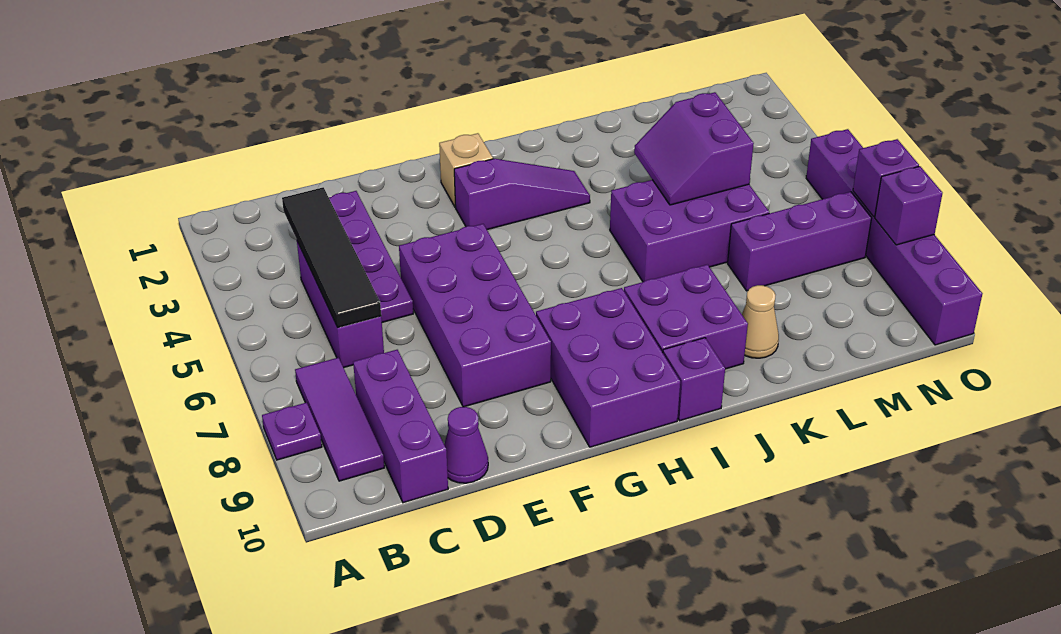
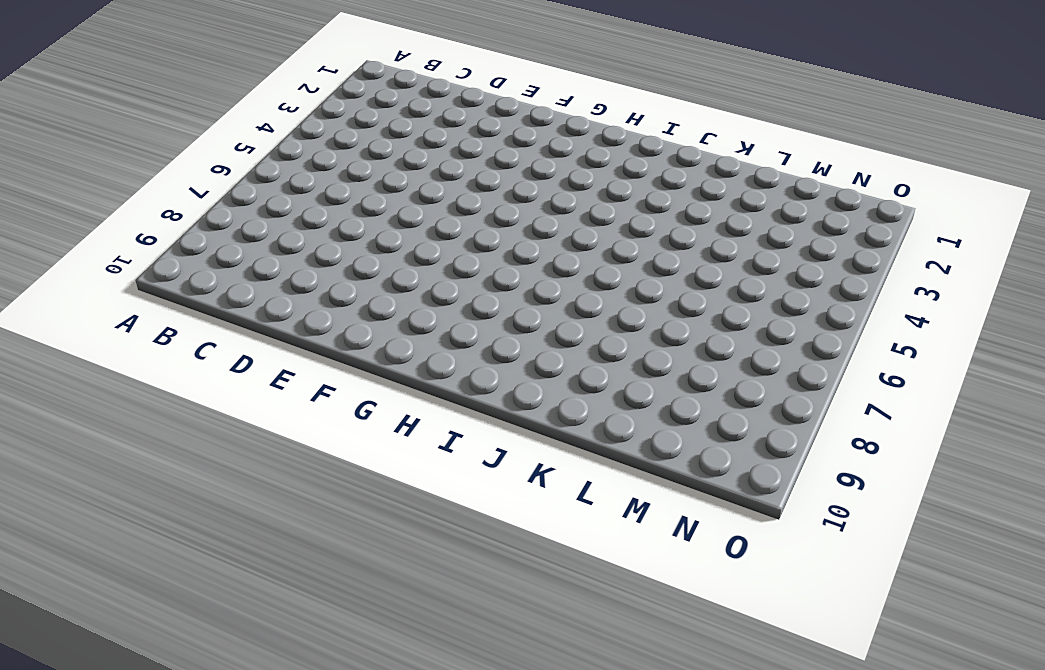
none -> purple 1x1 plate [262,403,322,460]
none -> purple 1x3 tile [295,358,384,481]
none -> purple 1x3 brick [297,241,384,368]

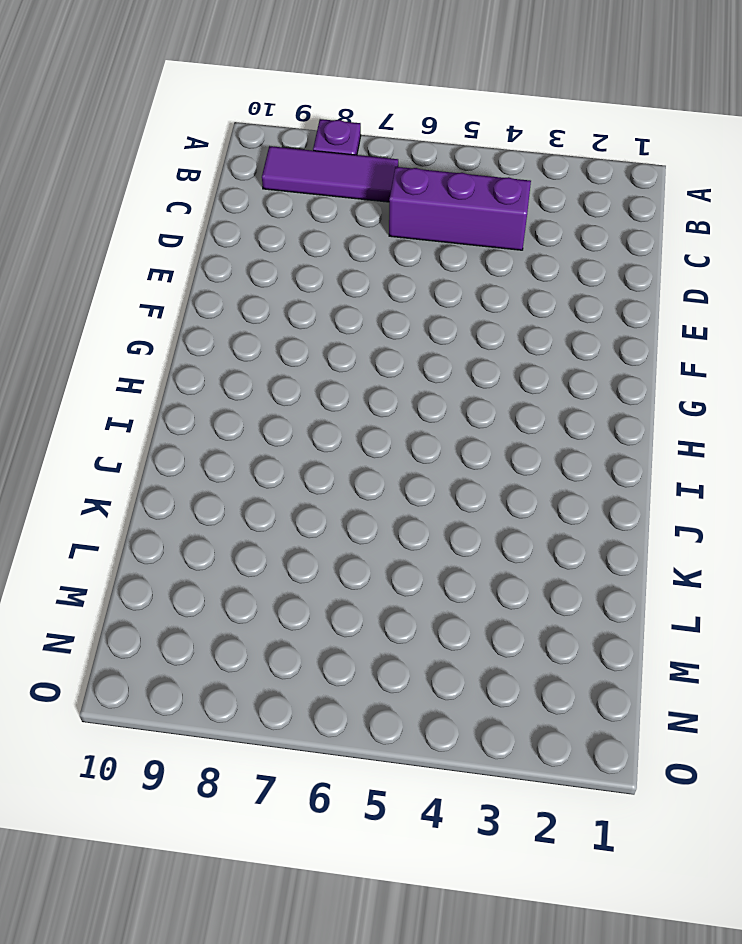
none -> purple 1x3 brick [353,350,448,503]
none -> purple 1x4 plate [329,191,413,322]
none -> purple 1x1 cone [444,407,488,483]

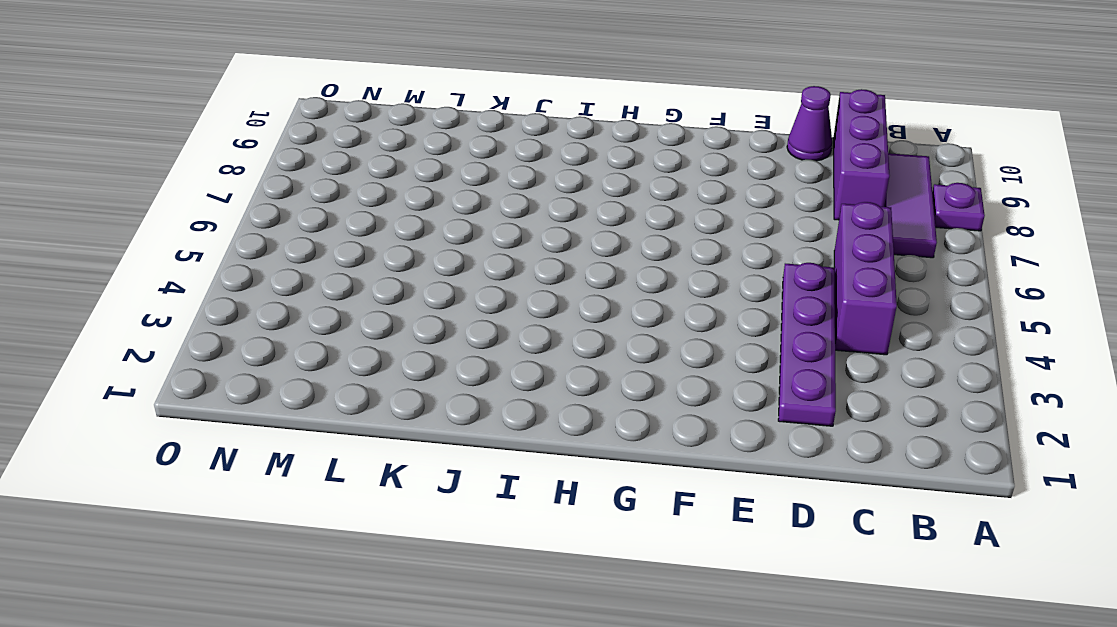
none -> purple 2x4 brick [399,224,551,407]
none -> tan 1x1 brick [439,133,493,207]
none -> purple 1x3 slope [454,159,590,230]

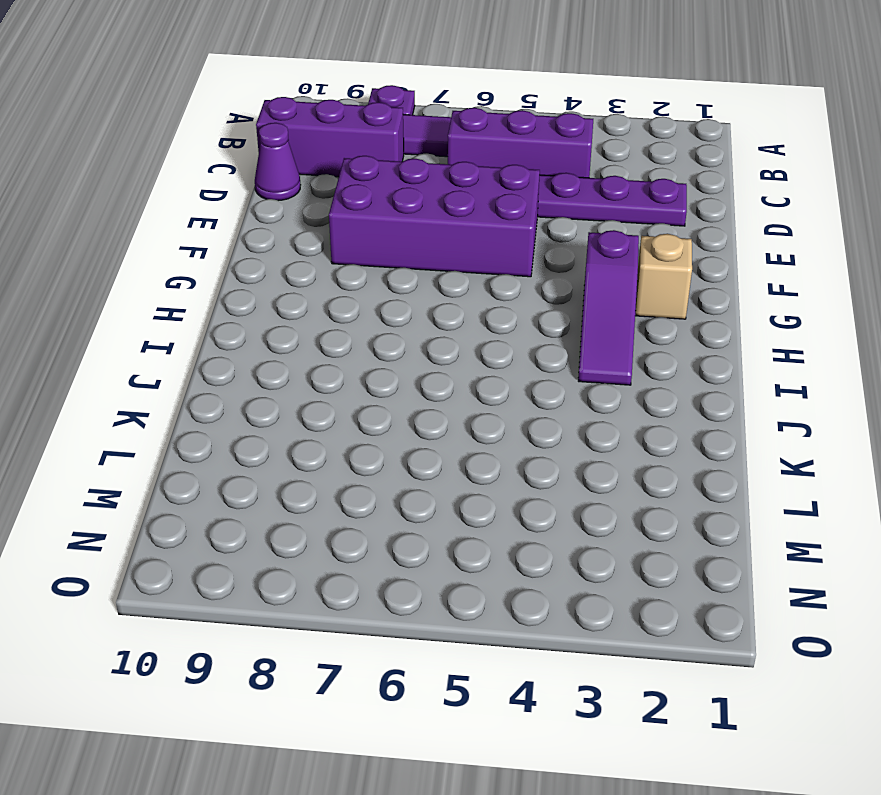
none -> purple 2x3 brick [536,288,680,447]
none -> purple 2x2 brick [624,264,748,369]
none -> purple 1x1 brick [663,338,725,421]

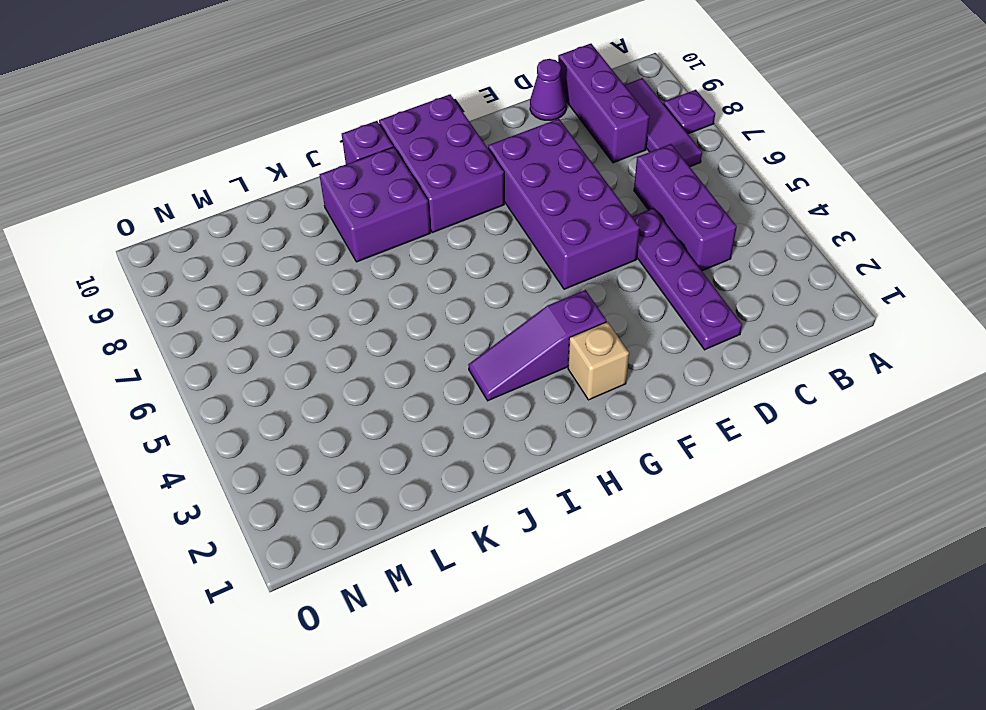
none -> purple 2x3 brick [610,180,769,282]
none -> tan 1x1 cone [742,285,779,358]
none -> purple 1x3 brick [728,192,872,291]

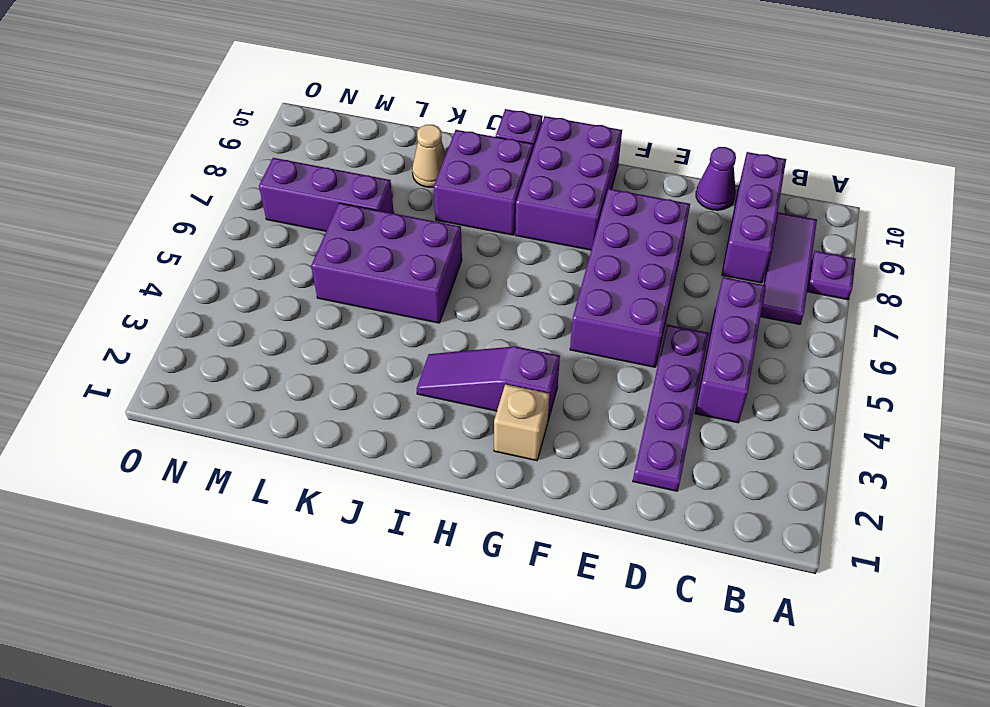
none -> purple 1x6 brick [806,129,982,345]
none -> black 1x4 tile [282,187,381,327]
none -> purple 2x2 slope [634,92,754,205]

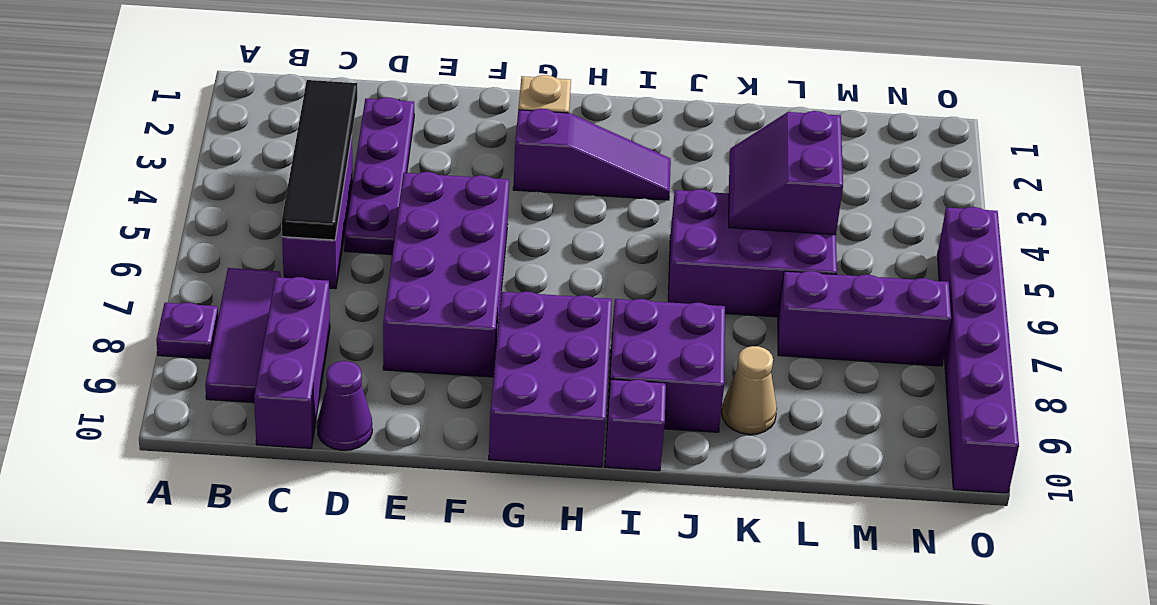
none -> purple 1x1 brick [853,139,919,217]
none -> purple 1x1 brick [875,166,942,245]

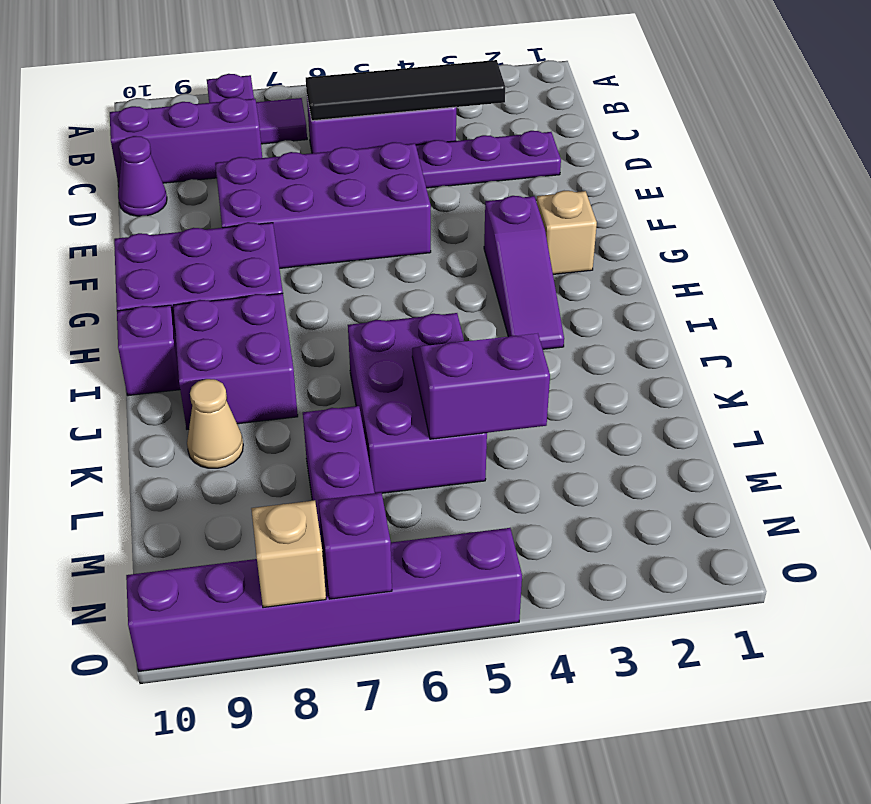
tan 1x1 brick [251,500,326,608] -> purple 1x1 brick [875,166,942,245]

